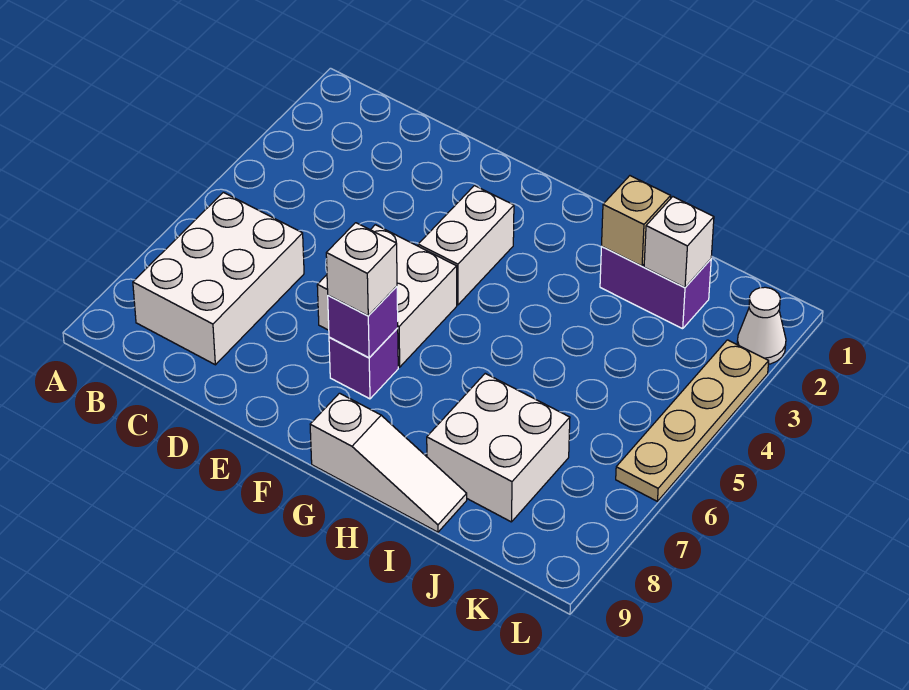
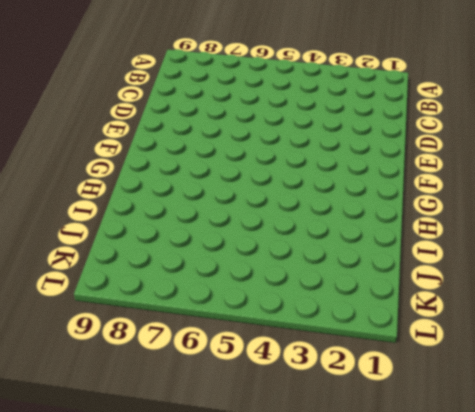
none -> white 2x3 brick [133,192,304,365]
none -> white 2x2 brick [317,225,457,367]
none -> white 1x2 brick [418,186,514,305]

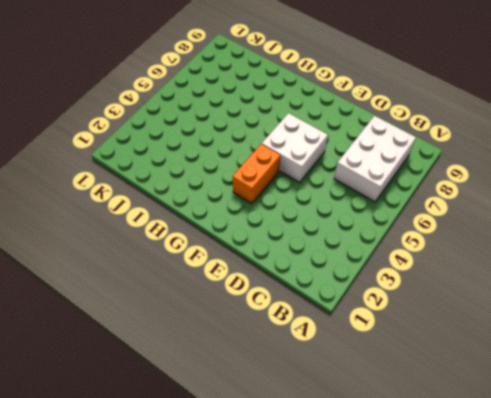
orange 1x2 brick [233,144,280,204] -> white 1x2 brick [418,186,514,305]
none -> purple 1x1 brick [329,328,398,399]
none -> white 1x3 slope [310,393,467,532]
none -> purple 1x2 brick [600,247,711,329]

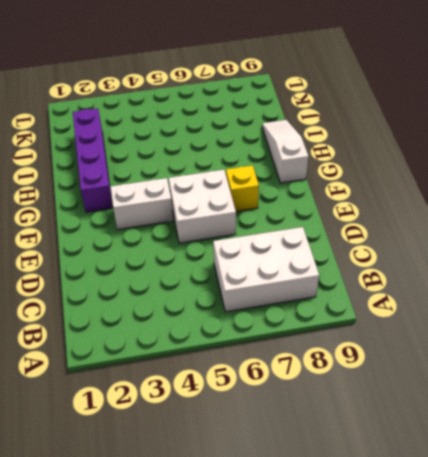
yellow 1x1 brick [226,165,259,211] -> purple 1x1 brick [329,328,398,399]
purple 1x4 brick [73,108,113,212] -> purple 1x2 brick [600,247,711,329]
none -> white 2x2 brick [427,373,570,522]
none -> white 1x1 cone [737,287,786,364]
none -> tan 1x4 plate [616,340,769,501]

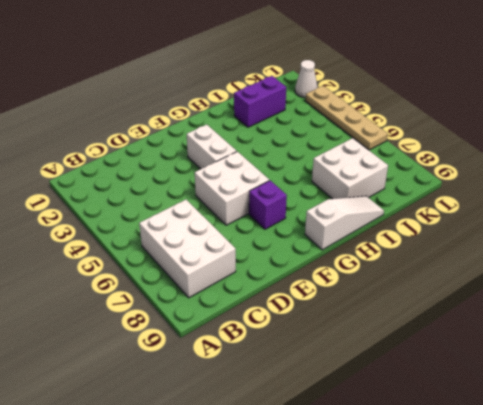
none -> purple 1x1 brick [328,286,398,358]
none -> tan 1x1 brick [602,176,671,266]
none -> white 1x1 brick [644,197,714,288]

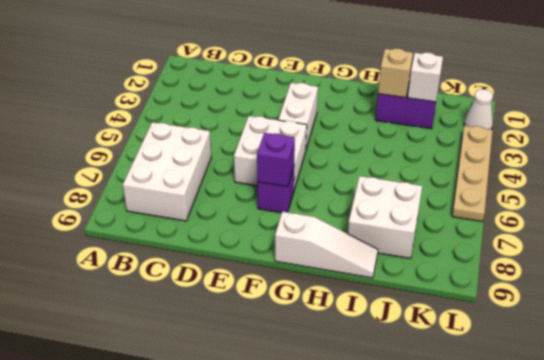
none -> white 1x1 brick [326,223,397,316]

